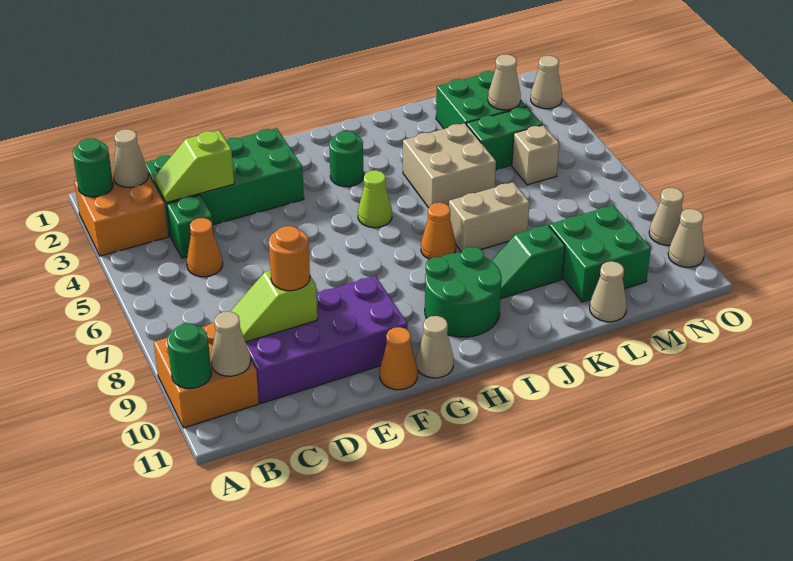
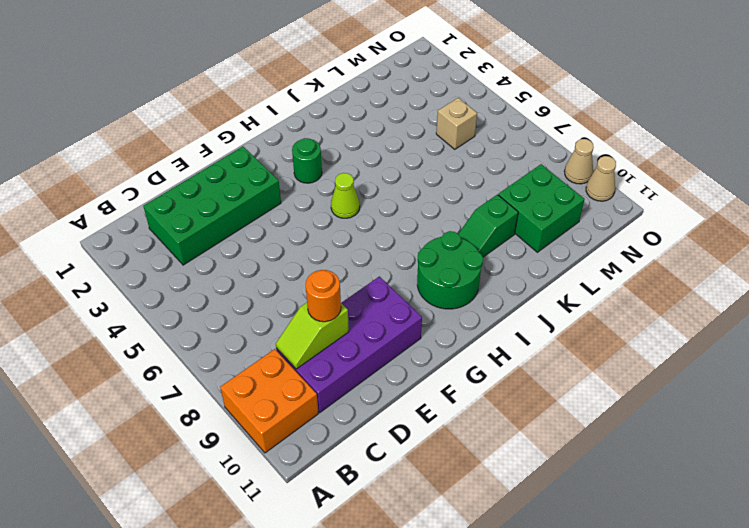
none -> orange 2x2 brick [74,171,168,256]
none -> green 1x1 brick [167,195,214,258]
none -> orange 1x1 cone [187,218,223,277]
none -> orange 1x1 cone [380,327,418,390]

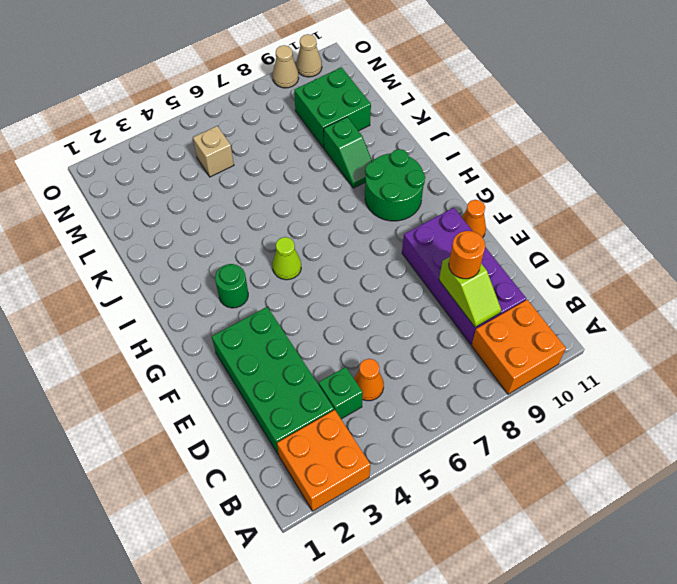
none -> tan 1x1 cone [416,316,454,378]
none -> orange 1x1 cone [421,203,456,259]
none -> tan 2x2 brick [403,123,496,208]
none -> tan 1x2 brick [449,182,529,252]

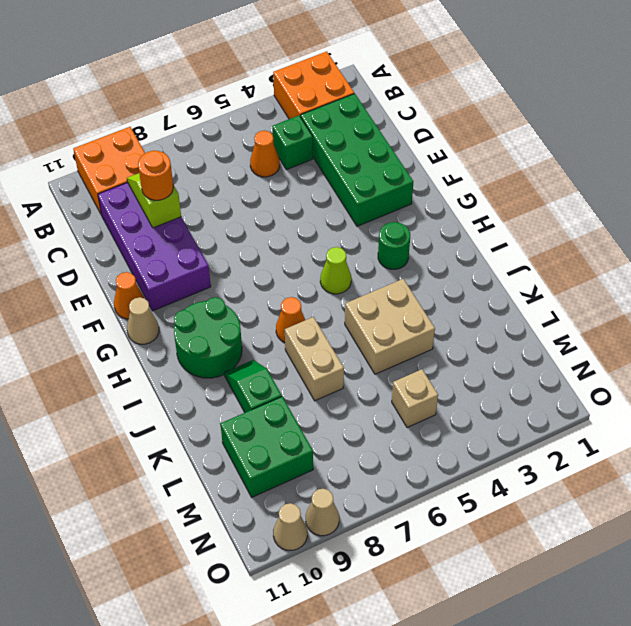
none -> green 2x2 brick [436,71,526,129]
none -> green 1x2 brick [467,106,543,170]
none -> tan 1x1 cone [590,261,627,322]
none -> tan 1x1 cone [531,56,562,109]

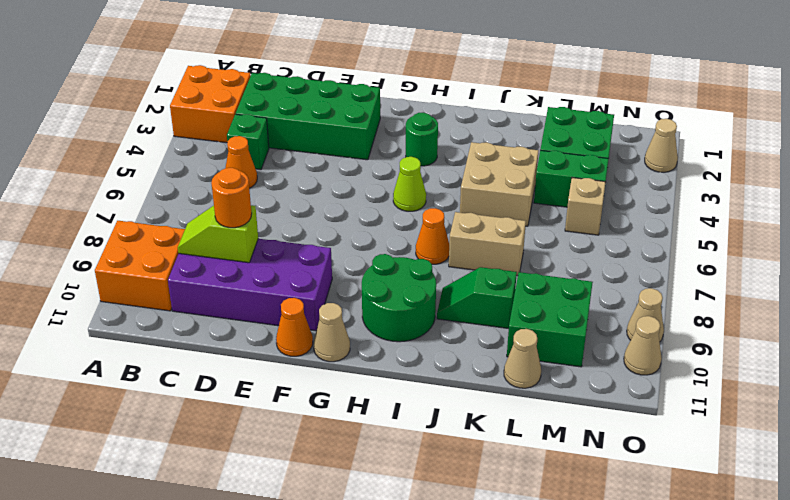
none -> green 1x1 round brick [73,138,113,197]
none -> green 1x1 round brick [167,323,211,388]
none -> tan 1x1 cone [113,129,148,188]
none -> tan 1x1 cone [211,312,251,376]

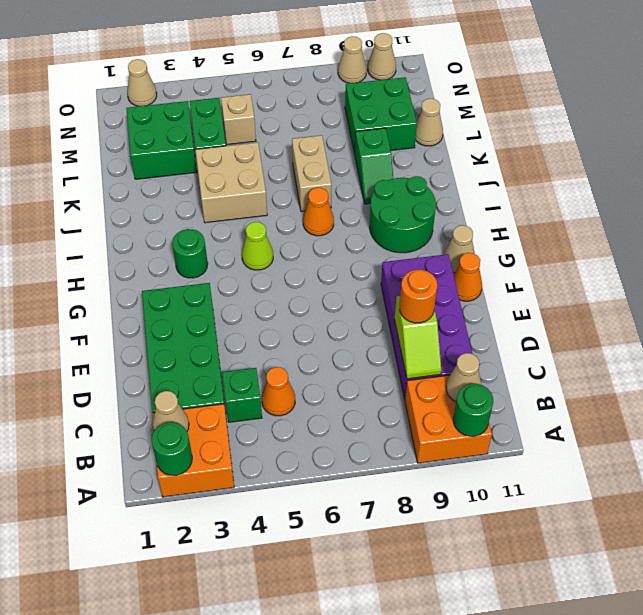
none -> lime 1x2 slope [154,130,234,203]
none -> tan 1x1 cone [488,54,521,110]

